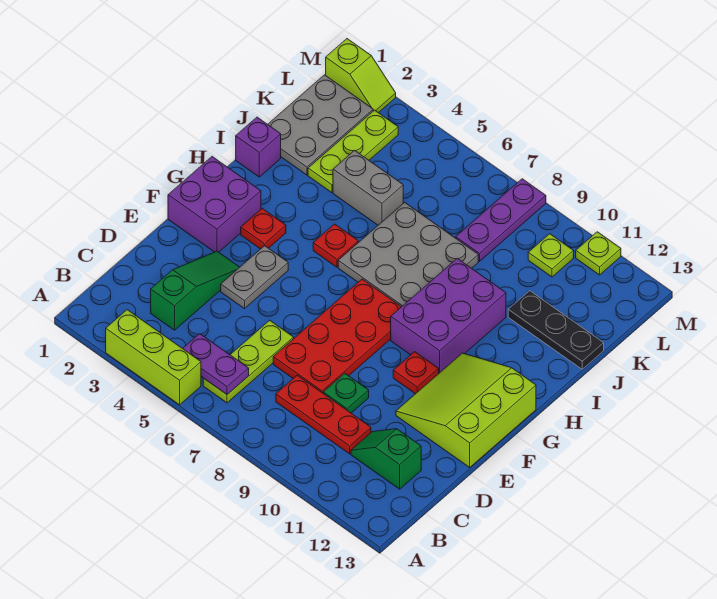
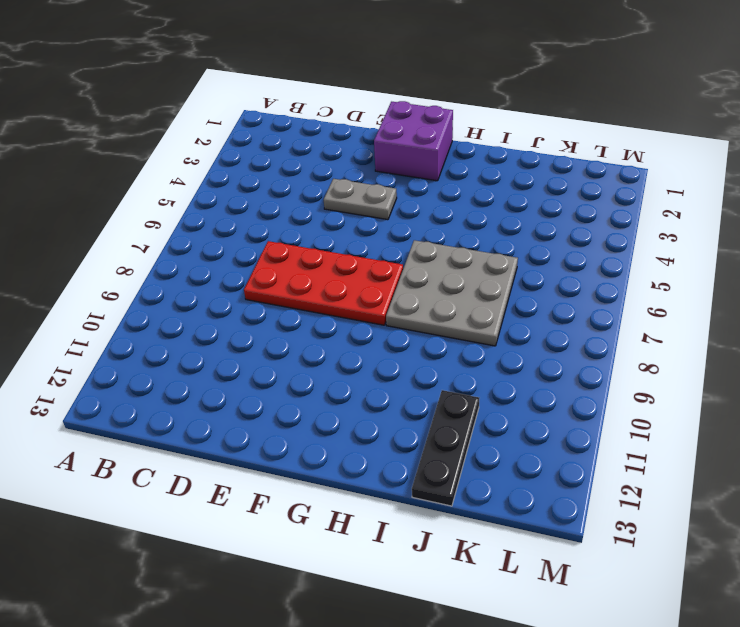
none -> lime 1x3 brick [106,310,201,405]
none -> lime 1x3 plate [203,320,294,403]
none -> green 1x3 slope [151,251,240,330]

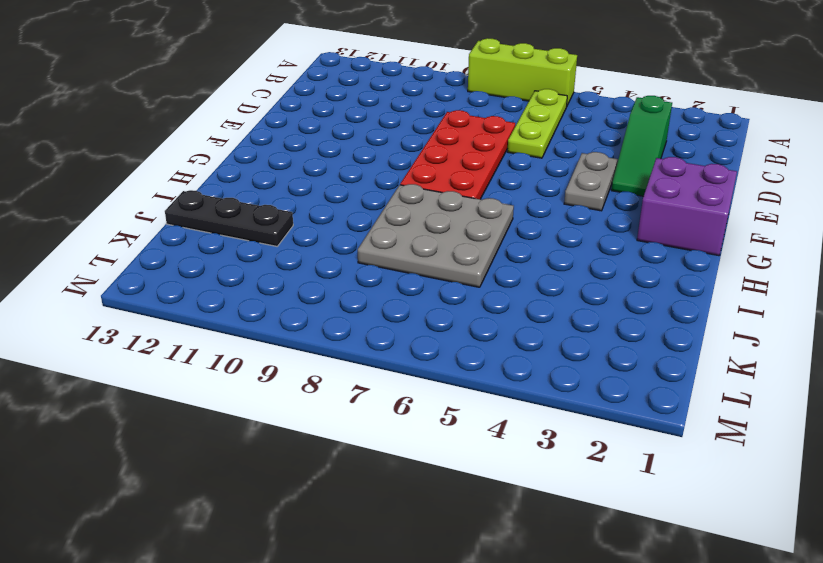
lime 1x3 brick [468,38,577,105] -> lime 1x3 brick moved to [106,310,201,405]
none -> red 1x3 plate [276,375,371,454]
none -> green 1x2 slope [351,429,421,489]
none -> green 1x1 plate [323,373,369,413]

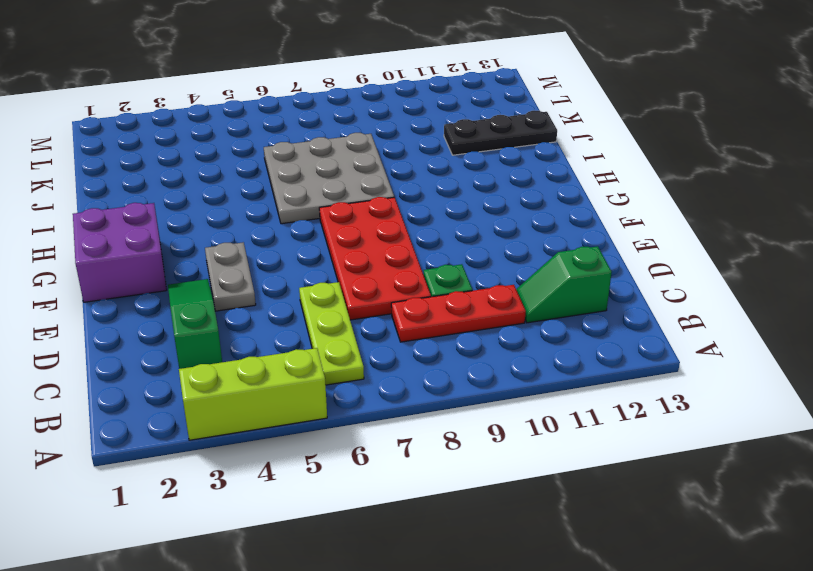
none -> lime 3x3 slope [396,353,536,467]
none -> red 1x1 plate [393,352,439,394]
none -> red 1x1 plate [241,209,286,249]

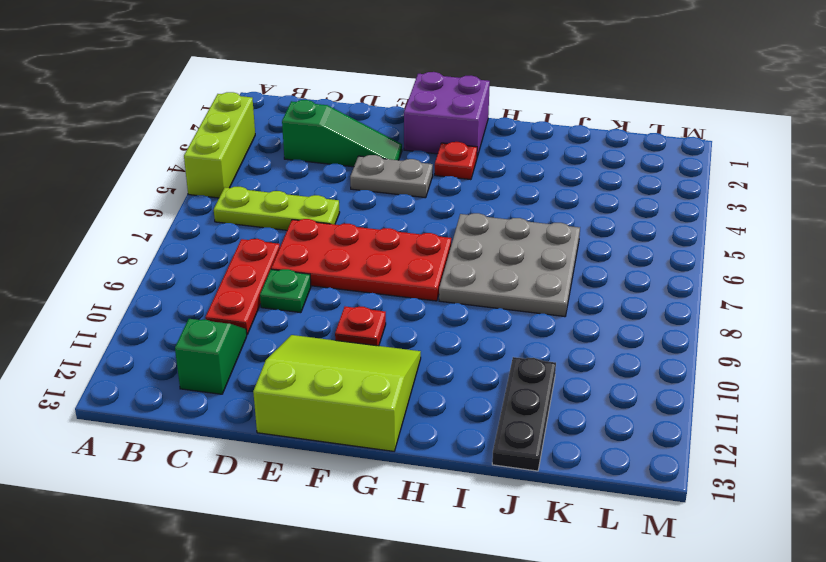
none -> purple 2x3 brick [391,258,506,373]
none -> red 1x1 plate [313,224,358,267]
none -> purple 1x1 brick [236,117,281,177]

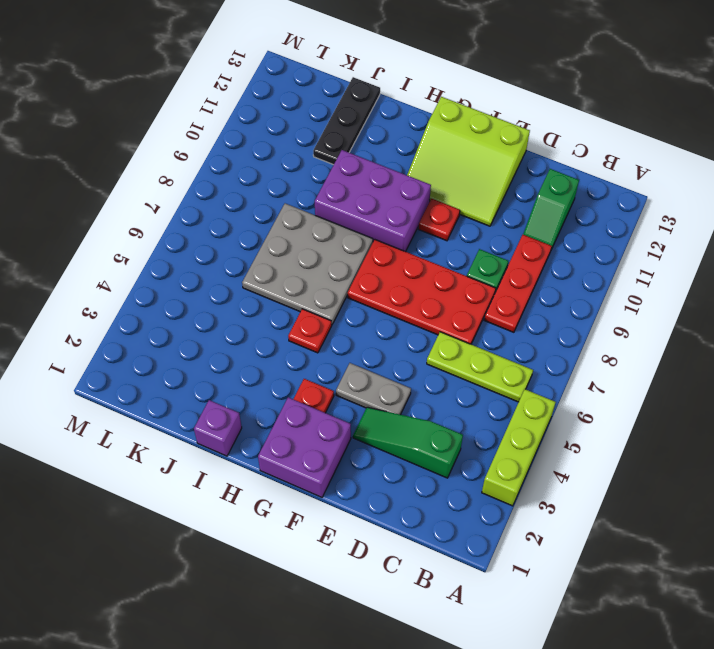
none -> grey 2x3 plate [268,75,373,175]
none -> lime 1x3 plate [308,110,398,193]
none -> grey 1x2 brick [333,150,403,225]

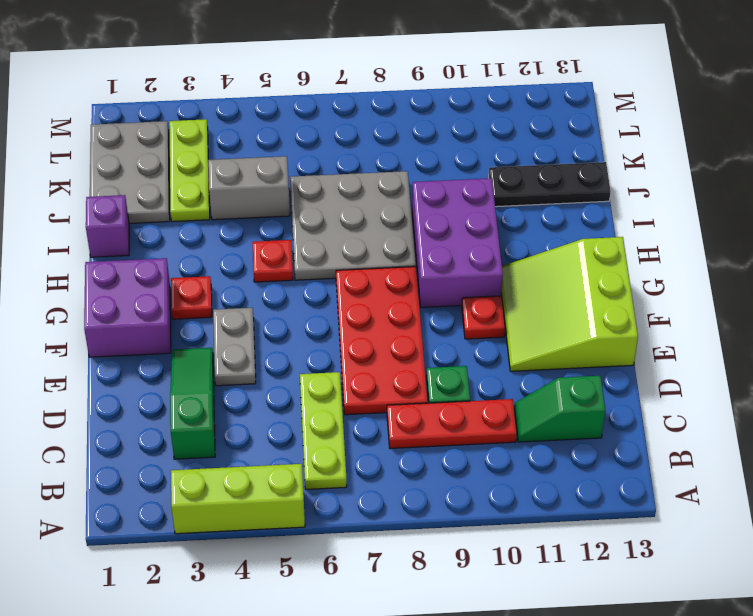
none -> purple 1x3 plate [456,179,546,261]
none -> lime 1x1 plate [528,234,574,277]
none -> lime 1x2 slope [326,39,396,113]

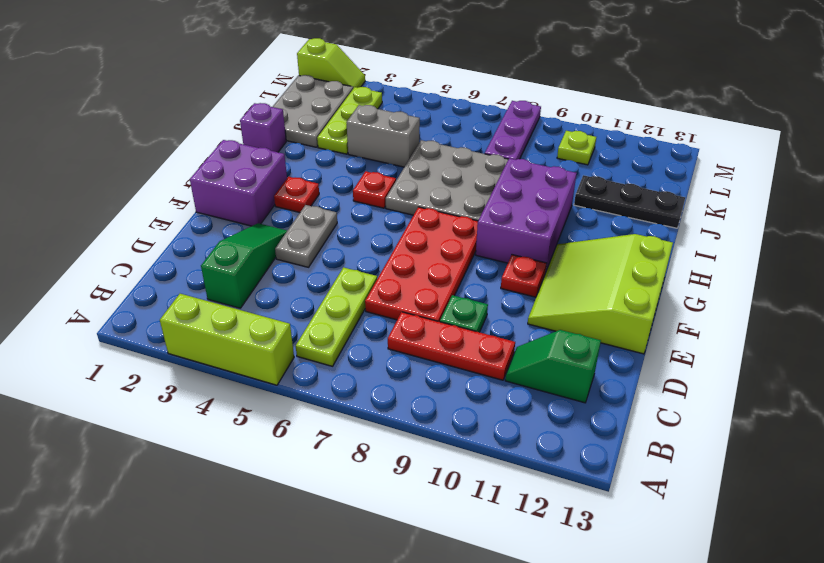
none -> lime 1x1 plate [576,232,621,275]
none -> purple 1x2 plate [183,334,249,394]

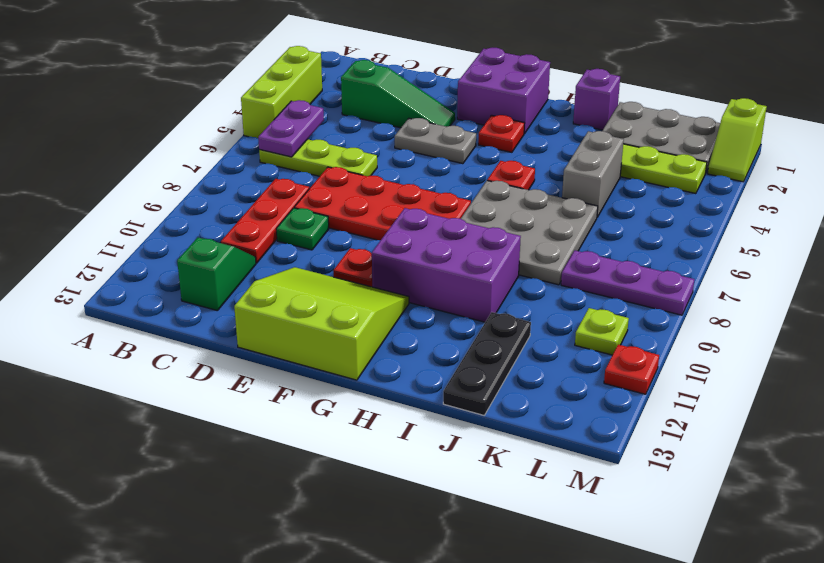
red 1x1 plate [604,344,659,394] -> lime 1x1 plate [576,232,621,275]

